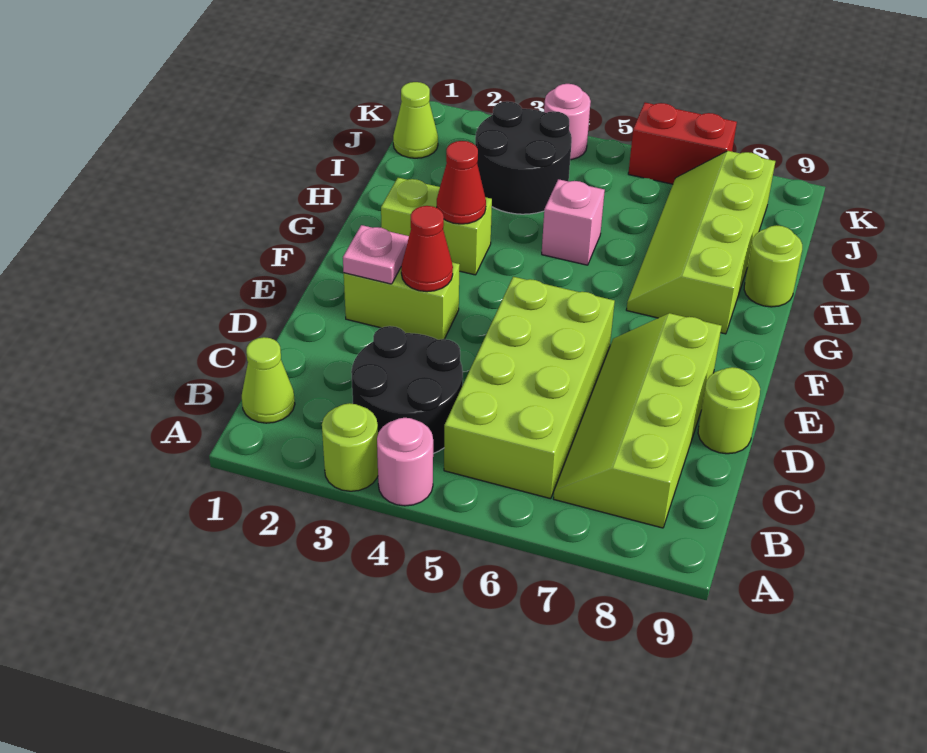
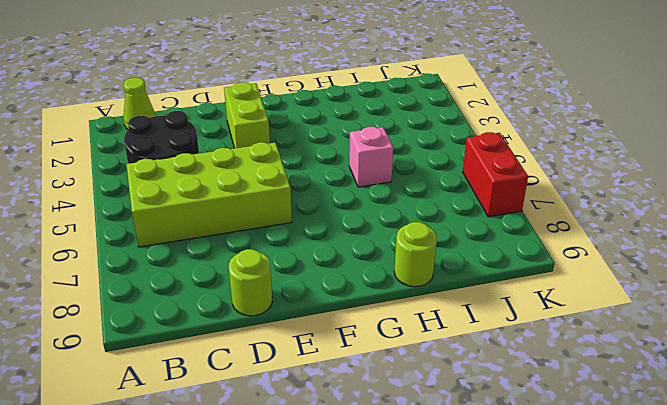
none -> lime 1x1 round brick [322,403,378,491]
none -> pink 1x1 round brick [377,418,433,506]
none -> lime 2x4 slope [554,313,722,528]

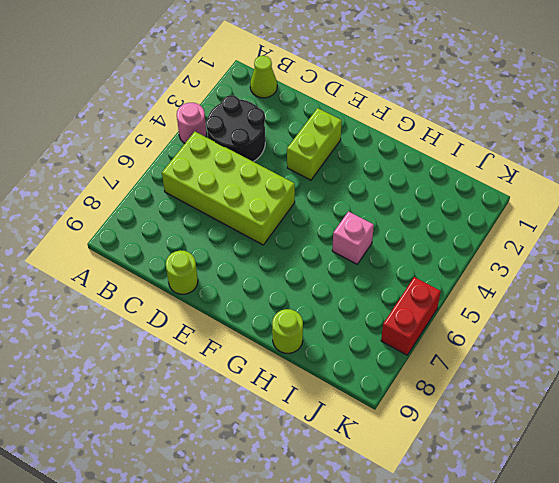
none -> lime 1x1 round brick [322,403,378,491]
none -> lime 2x4 slope [554,313,722,528]
none -> lime 1x2 brick [381,178,492,275]

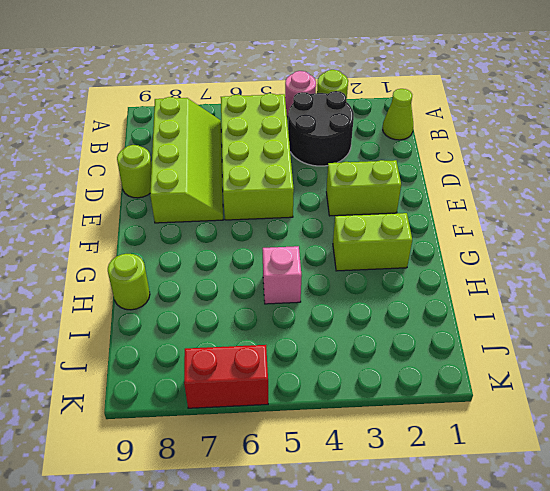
none -> lime 2x4 slope [626,151,775,334]
none -> black 2x2 round brick [475,101,572,214]
none -> lime 1x1 cone [393,82,438,158]

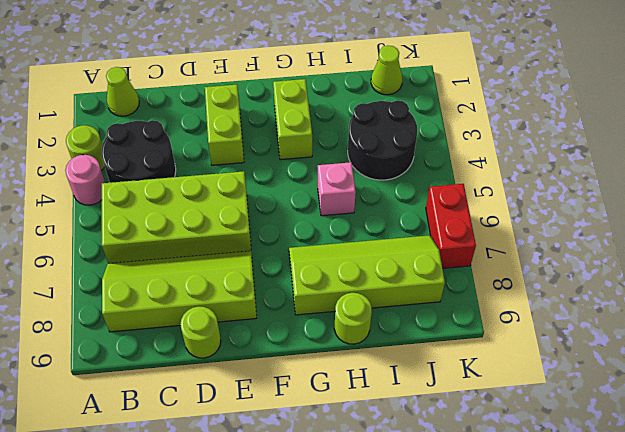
none -> pink 1x1 round brick [544,84,591,160]
none -> pink 1x1 plate [343,225,409,284]
none -> red 1x1 cone [401,206,453,292]

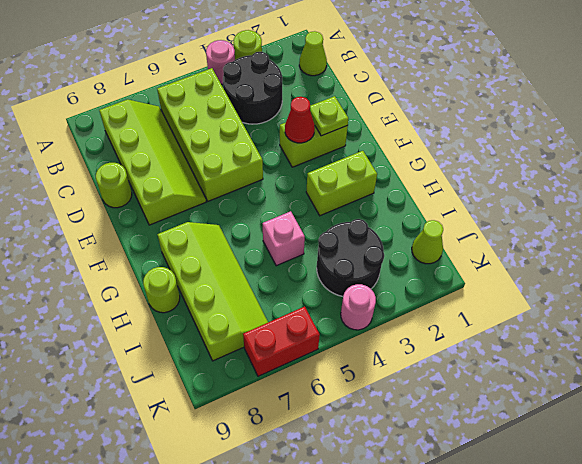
lime 1x1 plate [310,96,348,136] -> pink 1x1 plate [343,225,409,284]
none -> red 1x1 cone [437,141,486,224]

